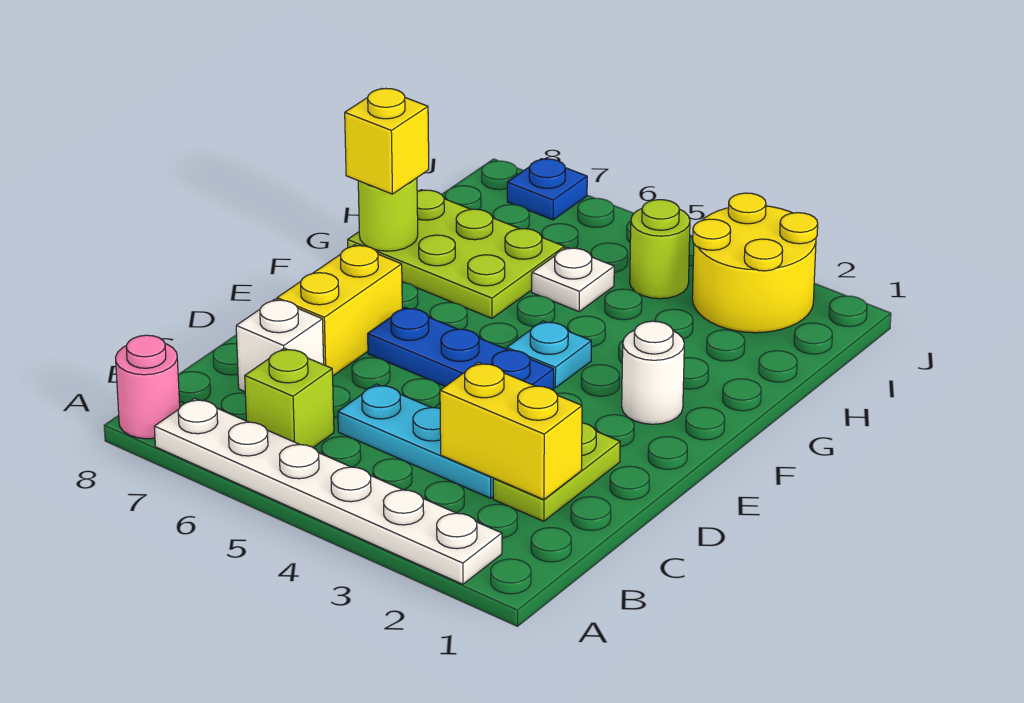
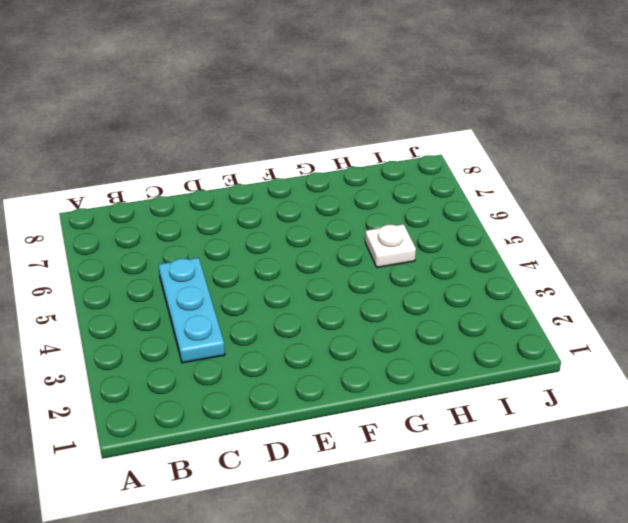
none -> white 1x6 plate [154,398,502,584]
none -> pink 1x1 round brick [116,335,180,439]
none -> lime 1x1 brick [245,348,334,447]

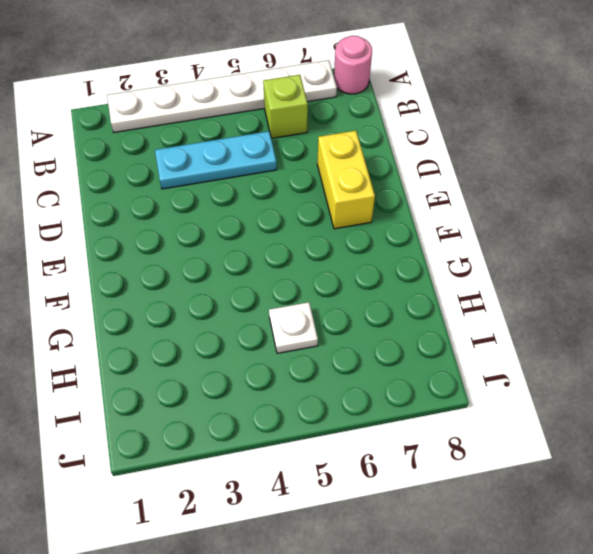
none -> lime 1x2 plate [493,423,620,521]
none -> white 1x1 brick [236,299,324,392]
none -> blue 1x3 plate [368,307,554,390]

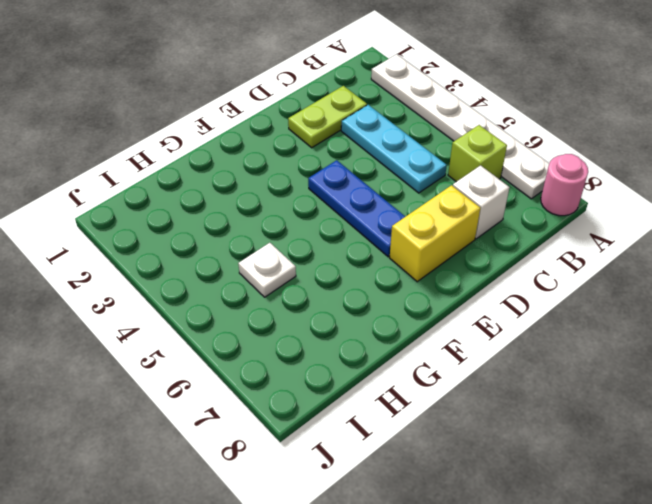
none -> white 1x1 round brick [622,321,684,424]
none -> cyan 1x1 plate [507,321,591,388]
none -> lime 2x3 plate [348,190,564,318]

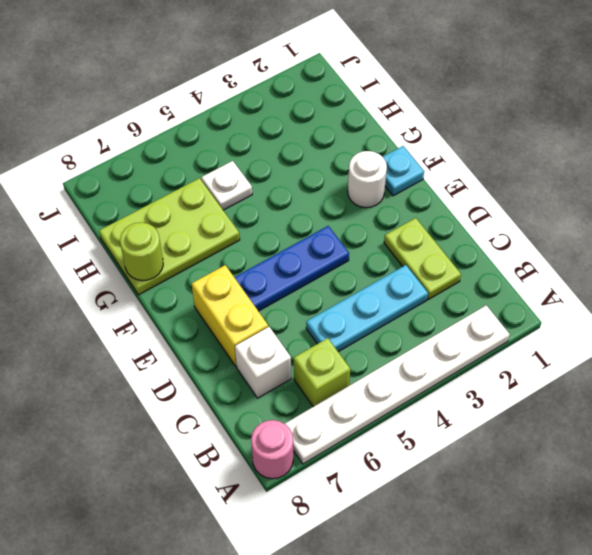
cyan 1x1 plate [383,146,424,196] -> cyan 1x1 plate moved to [507,321,591,388]
none -> yellow 2x2 round brick [692,193,818,333]
none -> lime 1x1 round brick [630,200,690,299]
none -> blue 1x1 plate [507,159,587,220]

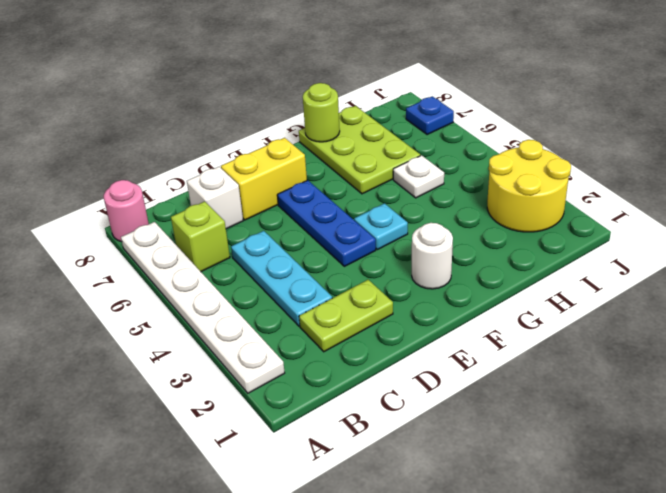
none -> lime 1x1 round brick [630,200,690,299]
none -> yellow 1x2 brick [440,362,582,500]
none -> yellow 1x1 brick [345,88,429,194]

